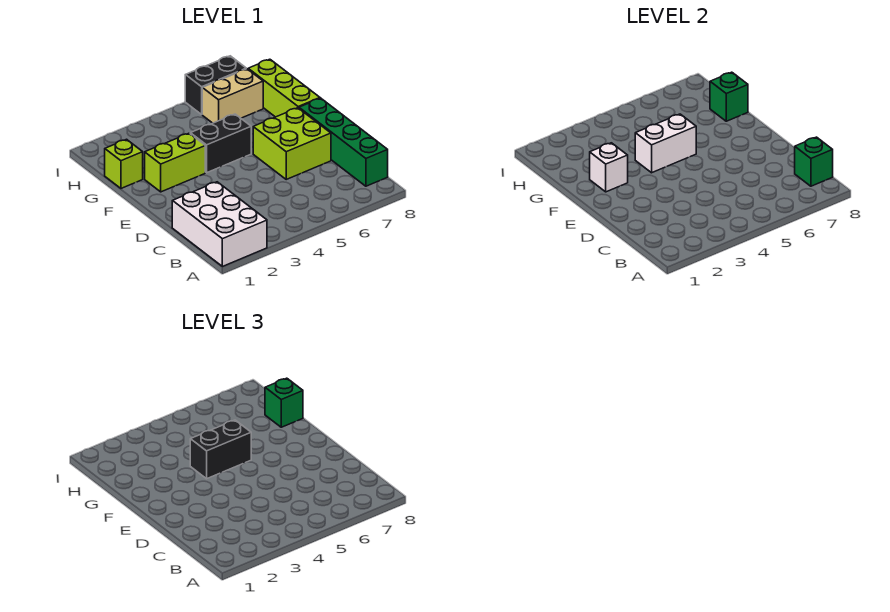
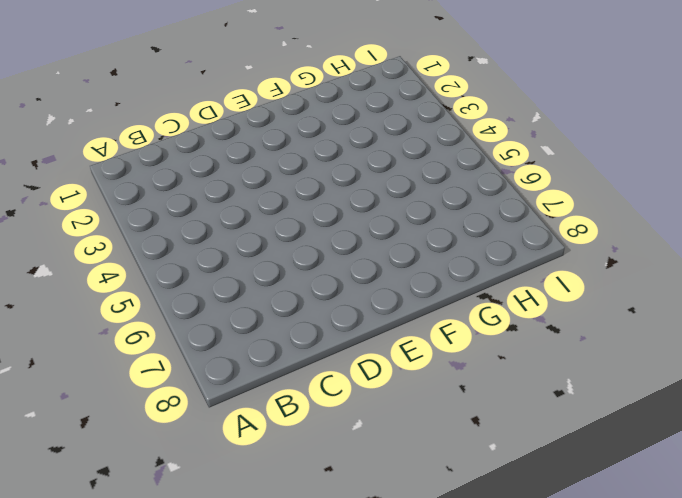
none -> white 2x3 brick [172,182,267,266]
none -> green 1x4 brick [299,98,388,186]
none -> lime 2x2 brick [253,108,331,179]

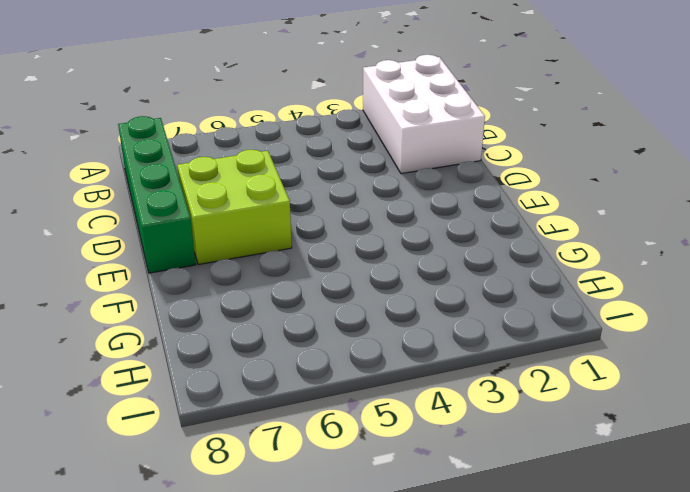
none -> lime 1x2 brick [145,133,205,192]
none -> black 1x2 brick [190,114,251,173]
none -> lime 1x3 brick [248,59,320,117]

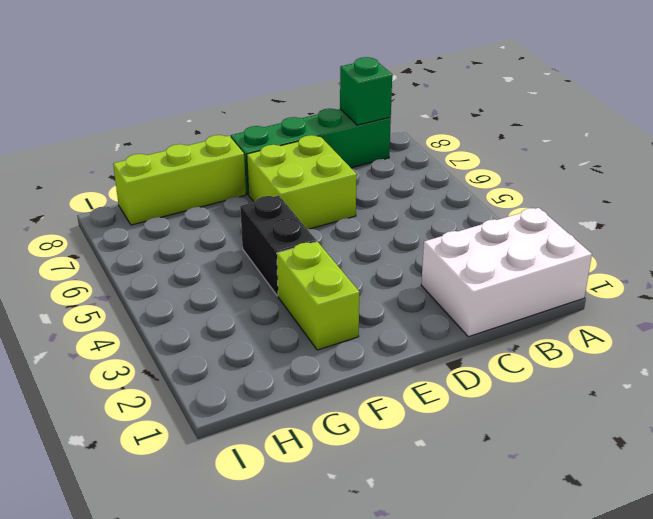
none -> lime 1x1 brick [105,139,143,188]
none -> tan 1x2 brick [202,69,263,123]
none -> black 1x2 brick [185,56,246,114]

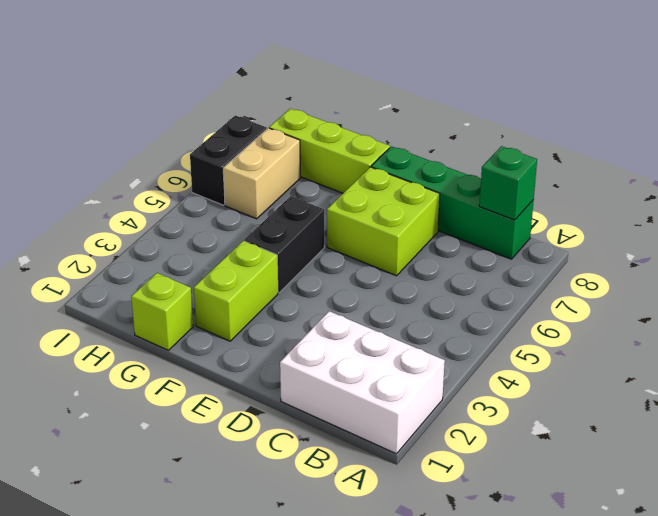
none -> white 1x1 brick [590,143,628,192]
none -> white 1x2 brick [635,114,696,173]
none -> green 1x1 brick [710,72,748,121]

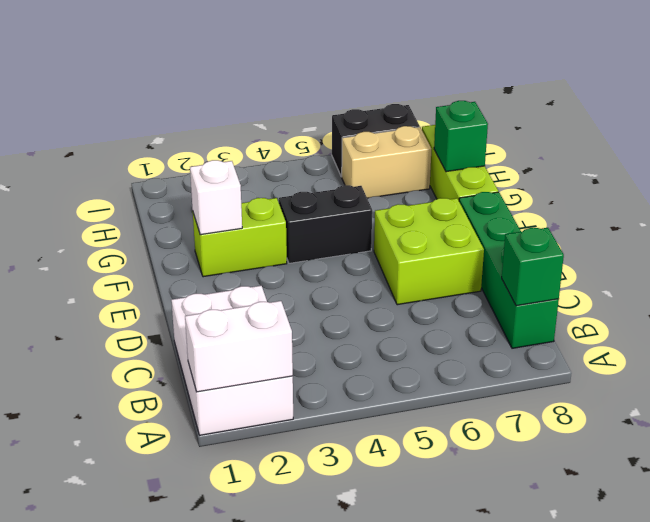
white 1x2 brick [185,301,293,392] -> white 1x2 brick moved to [635,114,696,173]
none -> lime 1x1 brick [105,139,143,188]
none -> black 1x2 brick [190,420,251,479]
none -> green 1x1 brick [265,378,303,427]

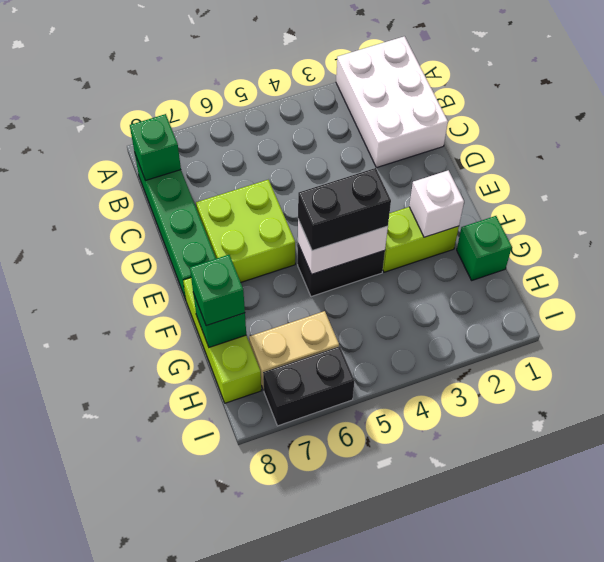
green 1x1 brick [457,216,512,280] -> lime 1x1 brick [105,139,143,188]

